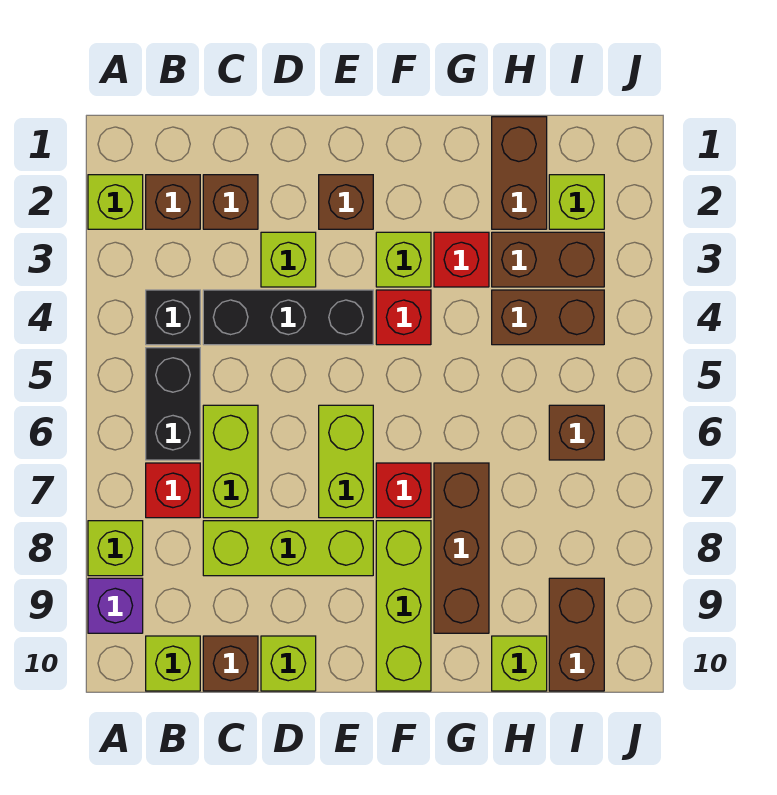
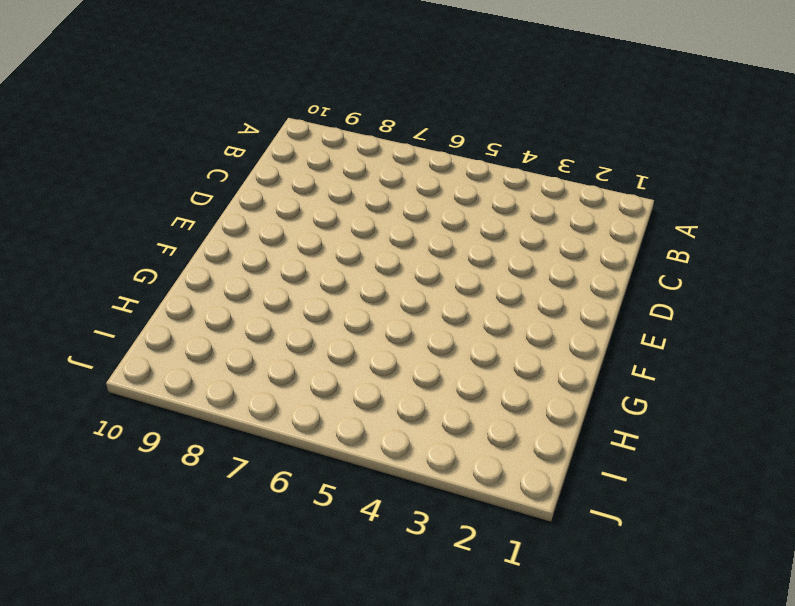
none -> lime 1x1 brick [88,175,143,229]
none -> lime 1x1 brick [88,521,143,576]
none -> purple 1x1 brick [88,578,143,633]
none -> brown 1x1 brick [146,175,200,229]

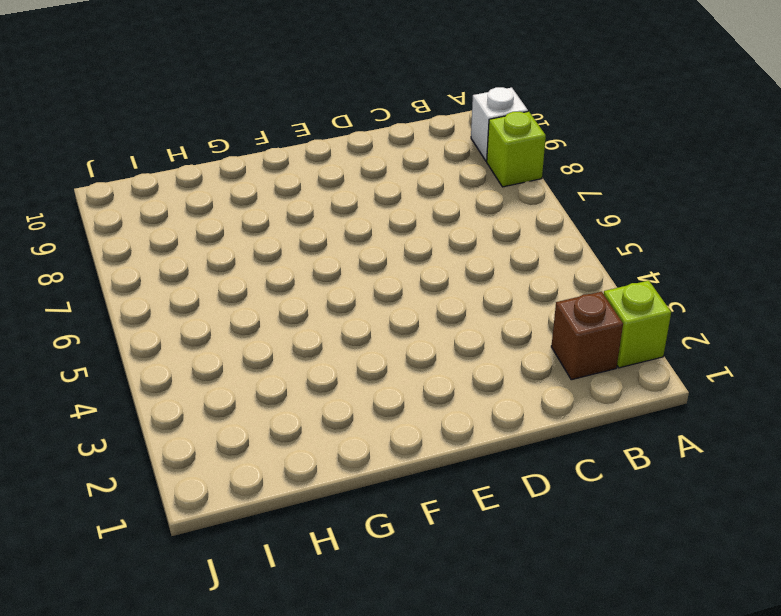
white 1x1 brick [471,87,528,161] -> purple 1x1 brick [88,578,143,633]
none -> black 1x1 brick [146,290,200,345]
none -> black 1x2 brick [146,348,200,460]
none -> red 1x1 brick [146,463,200,518]
none -> lime 1x1 brick [146,636,200,691]

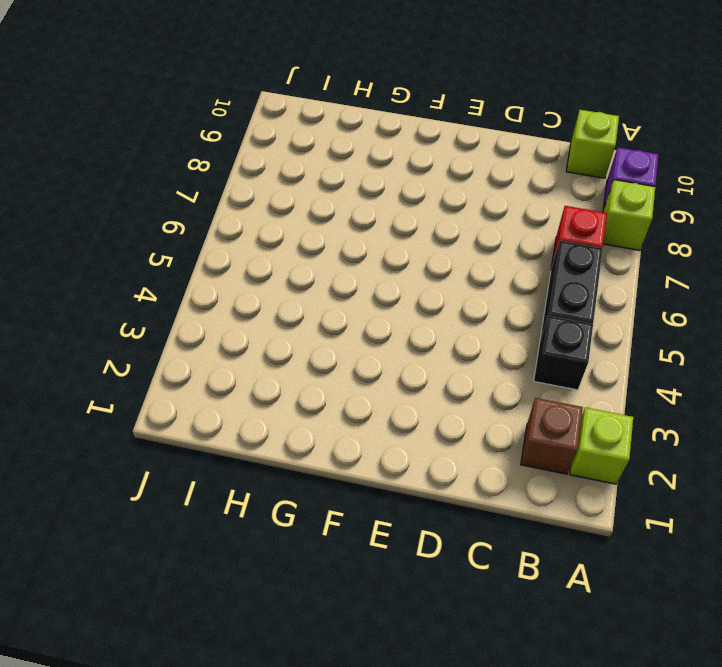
none -> brown 1x1 brick [203,175,258,229]
none -> black 1x3 brick [203,290,373,345]
none -> lime 1x2 brick [203,405,258,518]
none -> lime 1x3 brick [203,521,373,576]

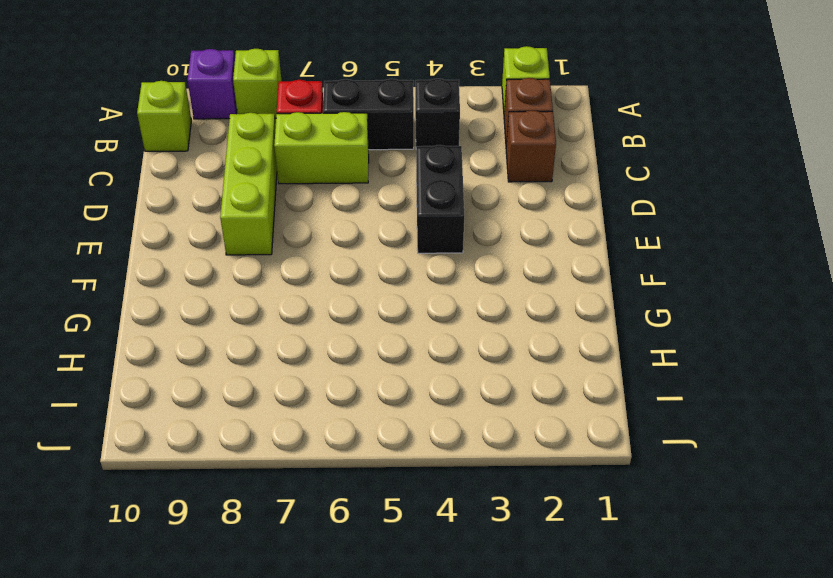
black 1x2 brick [416,145,464,253] -> black 1x3 brick [203,290,373,345]
none -> brown 1x1 brick [203,636,258,691]
none -> lime 1x1 brick [261,232,316,287]
none -> lime 1x1 brick [261,636,316,691]
none -> brown 1x1 brick [319,175,373,229]

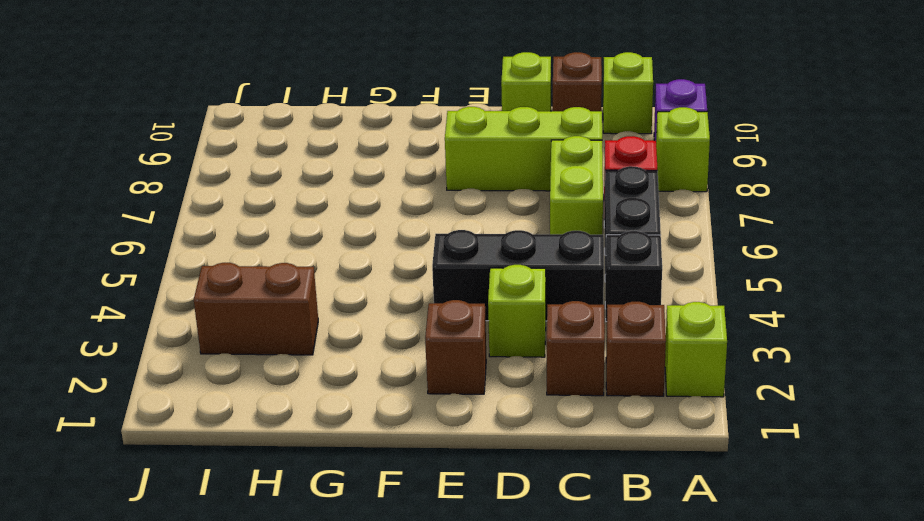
none -> lime 1x2 brick [319,405,373,518]
none -> lime 1x1 brick [376,232,431,287]
none -> red 1x1 brick [376,290,431,345]
none -> red 1x1 brick [376,463,431,518]

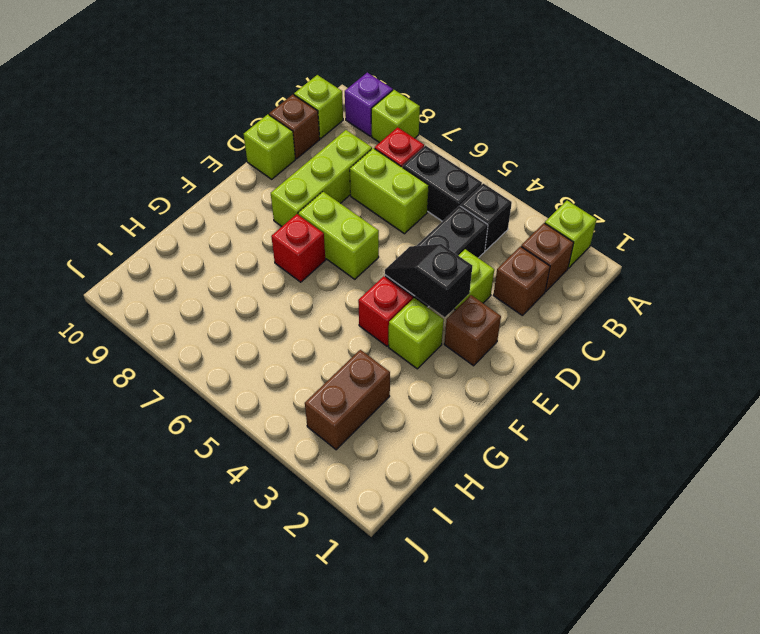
black 1x2 slope [385,244,472,317] -> none
none -> lime 1x3 brick [376,521,431,691]
none -> red 1x1 brick [434,232,489,287]
none -> brown 1x3 brick [434,463,489,633]
none -> brown 1x2 brick [492,117,547,229]

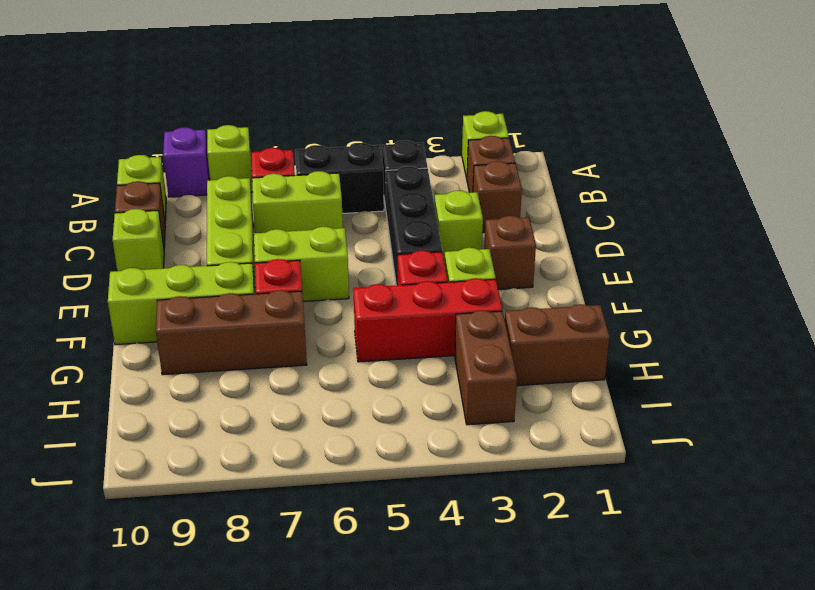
red 1x3 brick [353,278,502,362] -> red 1x1 brick [434,232,489,287]
none -> brown 1x2 brick [492,290,604,345]
none -> lime 1x1 brick [492,636,547,691]
none -> lime 1x1 brick [549,175,604,229]
none -> brown 1x1 brick [549,405,604,460]

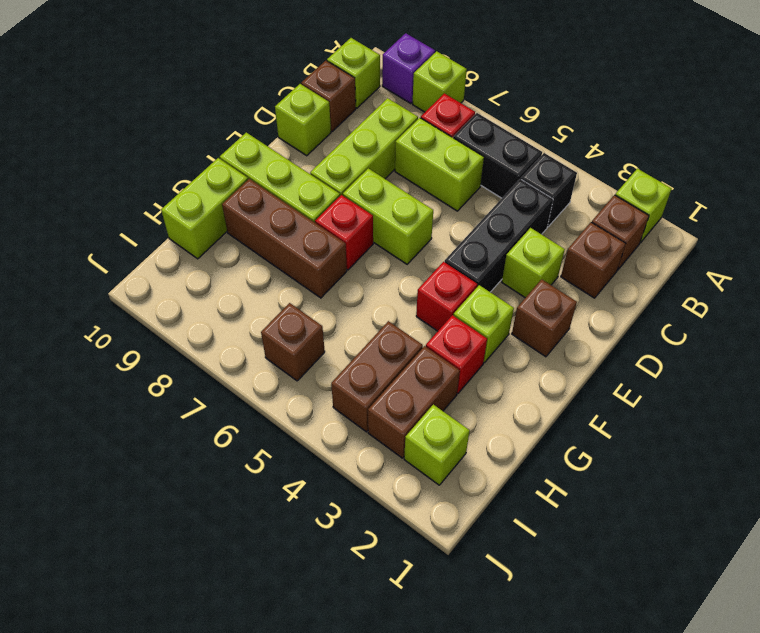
lime 1x2 brick [161,158,248,259] -> lime 1x1 brick [492,636,547,691]
none -> brown 1x2 brick [492,117,547,229]
none -> brown 1x2 brick [549,578,604,691]

